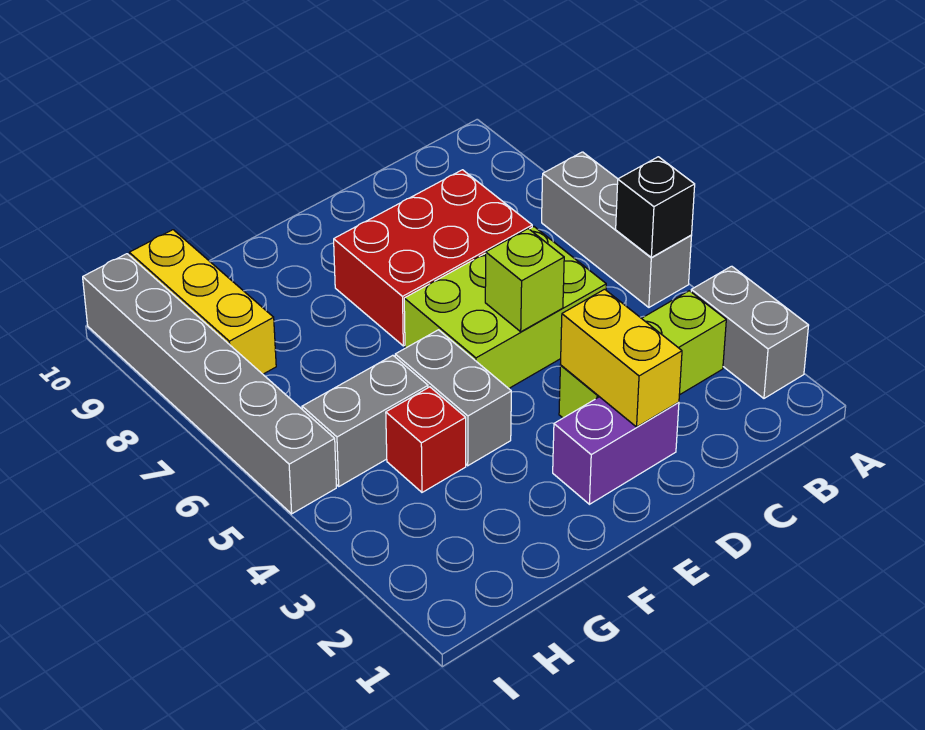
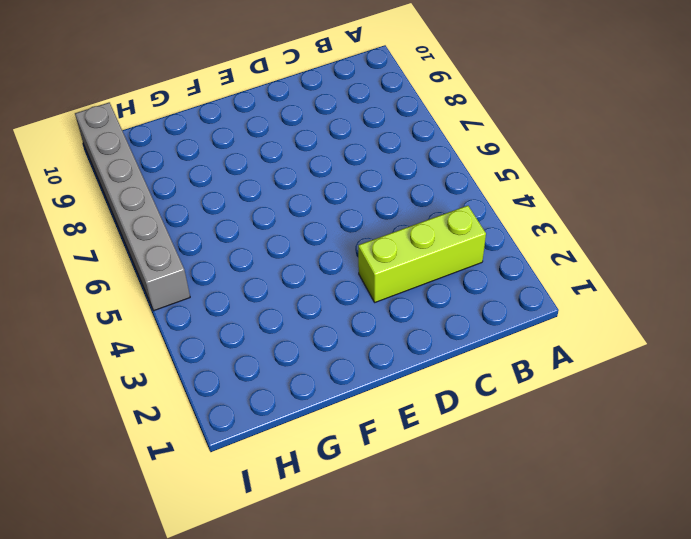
none -> grey 1x2 brick [691,266,809,398]
none -> grey 1x3 brick [542,152,691,307]
none -> lime 2x3 brick [404,227,606,388]

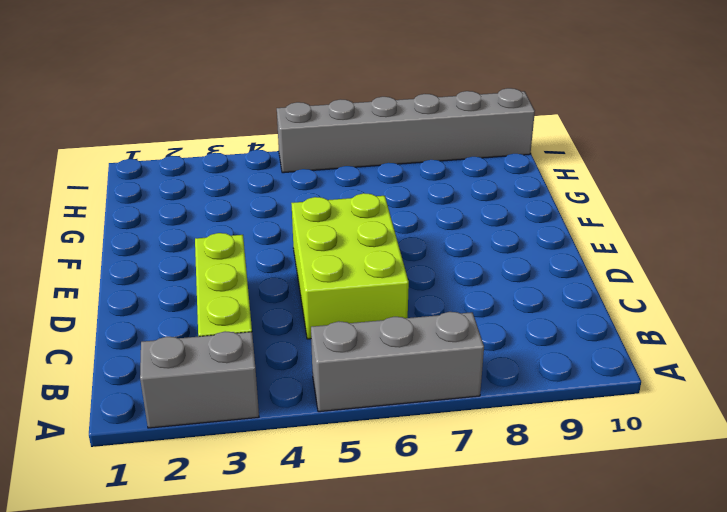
none -> red 2x3 brick [334,170,532,346]
none -> purple 1x2 brick [553,397,679,504]
none -> grey 1x2 brick [395,330,511,466]

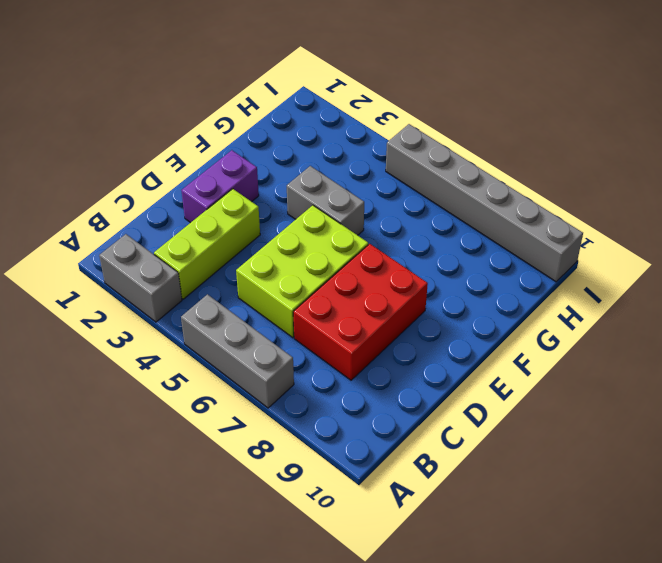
none -> red 1x1 brick [386,387,466,492]
none -> grey 1x2 brick [302,355,428,486]
none -> yellow 1x3 brick [129,230,276,374]

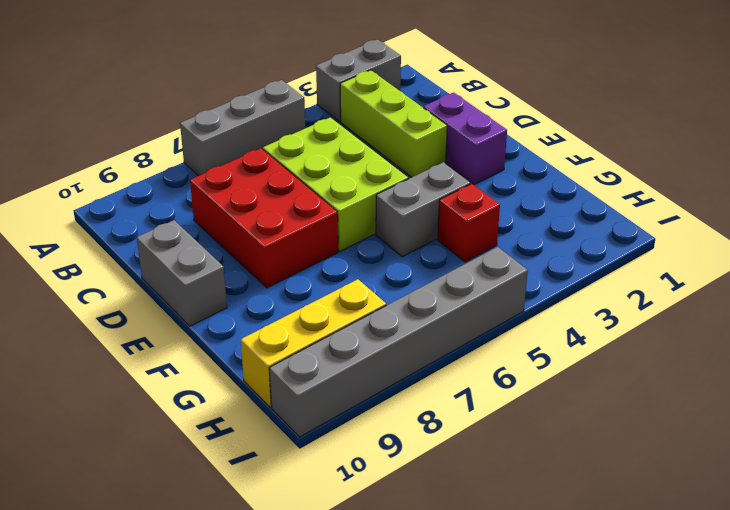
grey 1x2 brick [137,220,227,326] -> grey 1x2 brick moved to [302,355,428,486]
none -> black 1x1 brick [616,157,695,257]
none -> yellow 1x2 brick [560,289,682,427]
none -> lime 1x1 brick [485,229,564,332]

